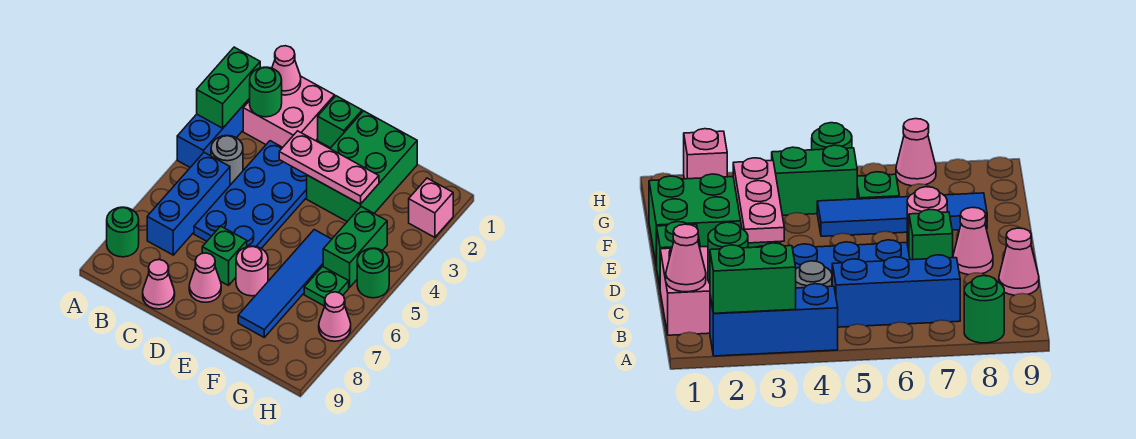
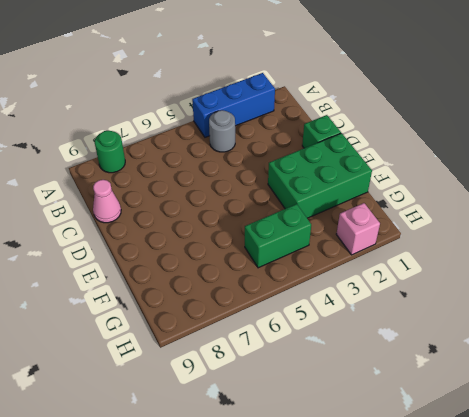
none -> pink 2x2 brick [243,76,335,147]
none -> blue 1x3 brick [147,153,230,255]
none -> blue 2x4 plate [194,141,307,248]

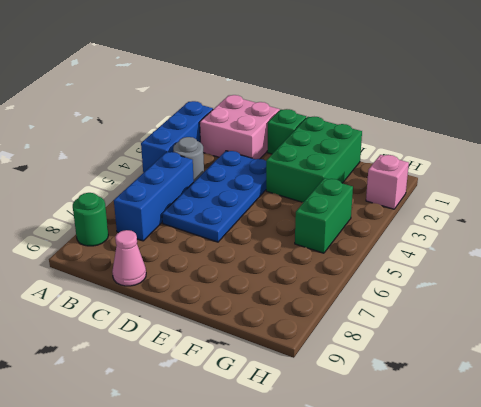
none -> green 1x1 brick [202,226,247,285]
none -> pink 1x1 cone [189,253,221,302]
none -> pink 1x1 round brick [236,246,268,296]

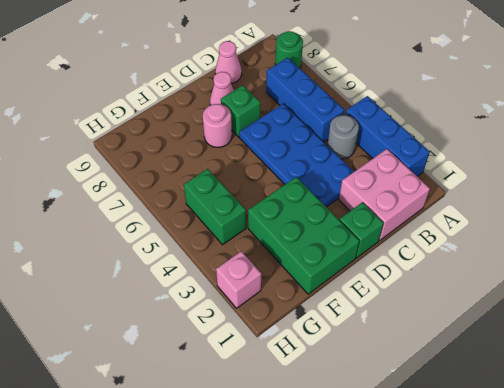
none -> blue 1x4 tile [238,230,332,337]
none -> green 1x1 plate [304,266,349,306]
none -> green 1x1 round brick [357,248,389,298]

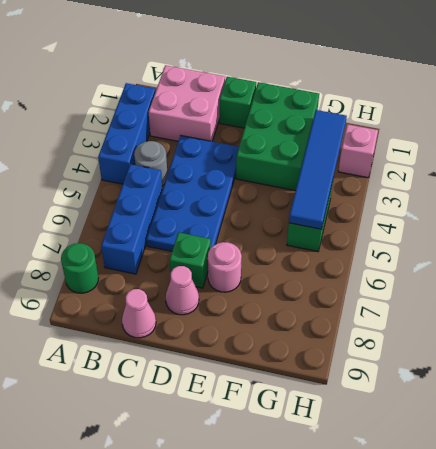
blue 1x4 tile [289,110,347,229] -> blue 1x4 tile moved to [238,230,332,337]
none -> green 1x1 plate [304,266,349,306]
none -> green 1x1 round brick [357,248,389,298]
none -> pink 1x1 cone [319,292,351,341]

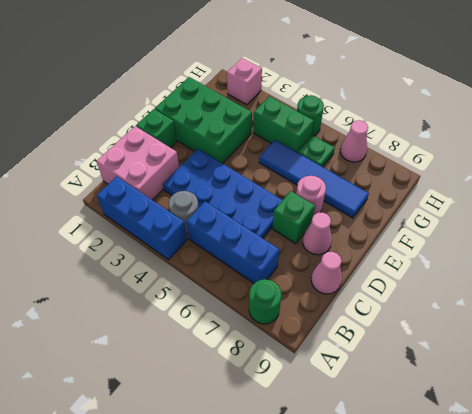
none -> green 1x2 brick [197,47,260,128]
none -> pink 1x1 cone [272,46,301,95]
none -> green 1x1 round brick [249,67,282,117]

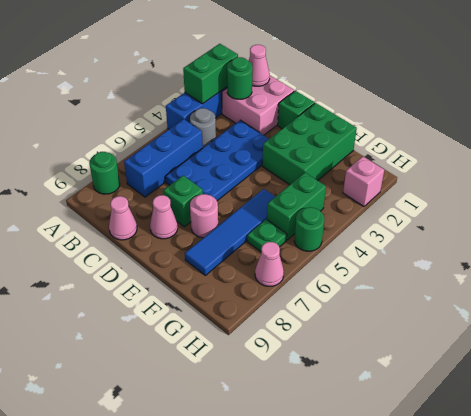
none -> pink 1x3 plate [279,131,379,204]

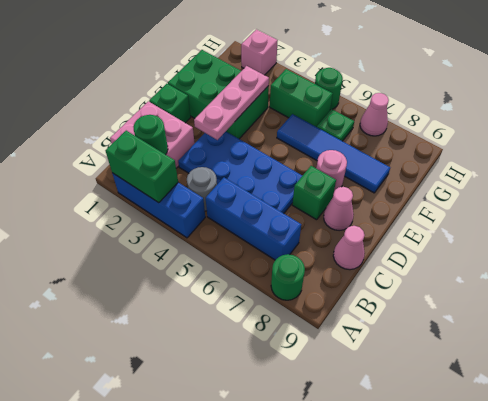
none -> pink 1x1 cone [272,46,301,95]

